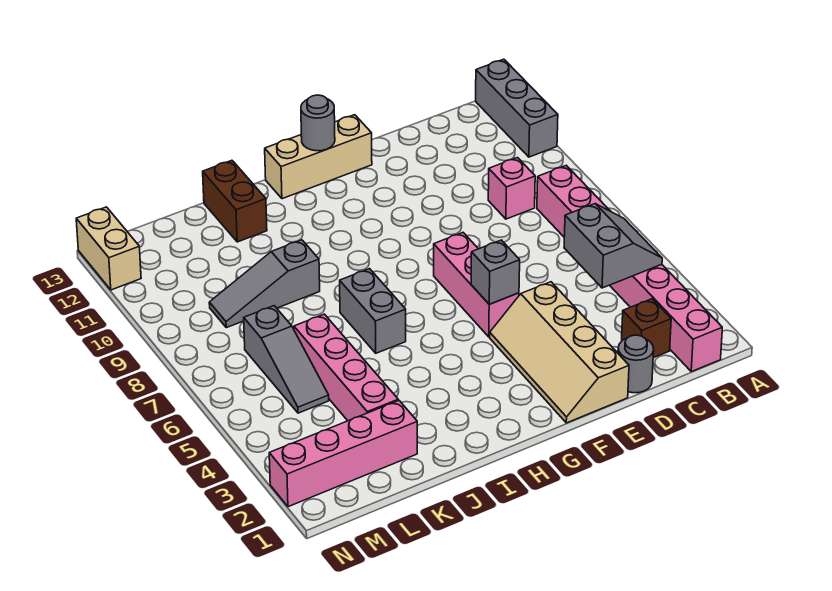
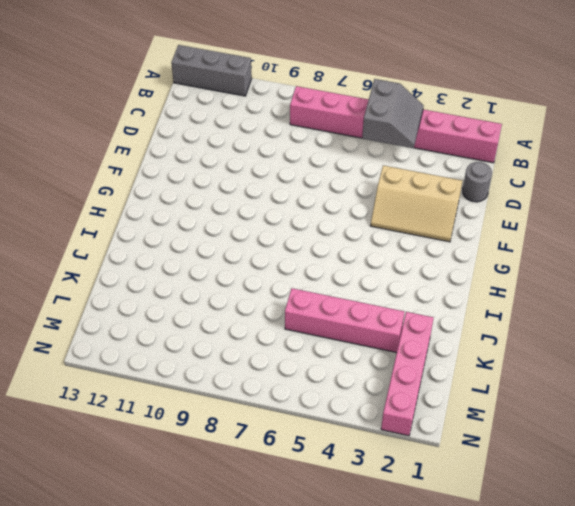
grey 2x2 slope [362,79,424,148] -> grey 2x2 slope turned to [564,204,662,288]
tan 2x3 slope [371,165,462,242] -> tan 2x4 slope [490,282,629,423]
none -> brown 1x1 brick [622,299,671,358]
none -> pink 1x1 brick [488,158,535,219]
none -> pink 1x3 brick [434,233,519,337]

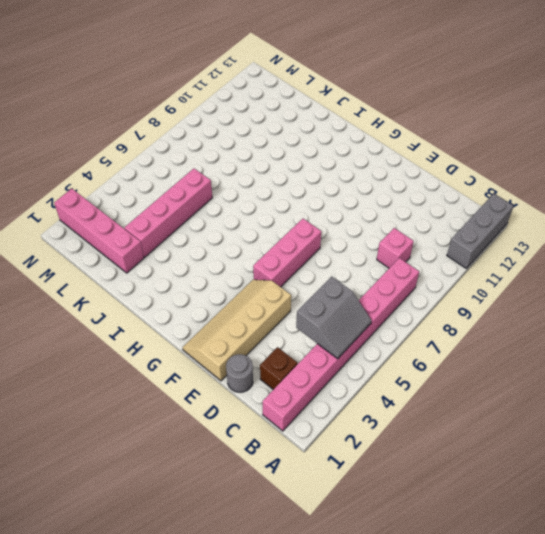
none -> tan 1x3 brick [265,115,372,199]
none -> grey 1x2 brick [340,269,406,353]
none -> grey 1x3 slope [209,240,320,328]

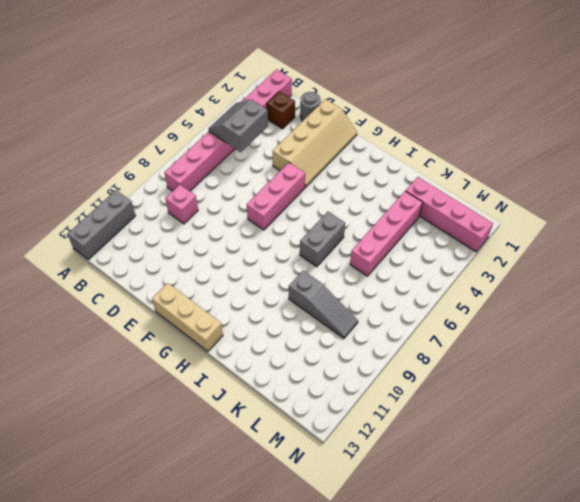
none -> brown 1x2 brick [203,160,267,242]
none -> grey 1x3 slope [244,306,329,413]
none -> tan 1x2 brick [76,207,141,290]

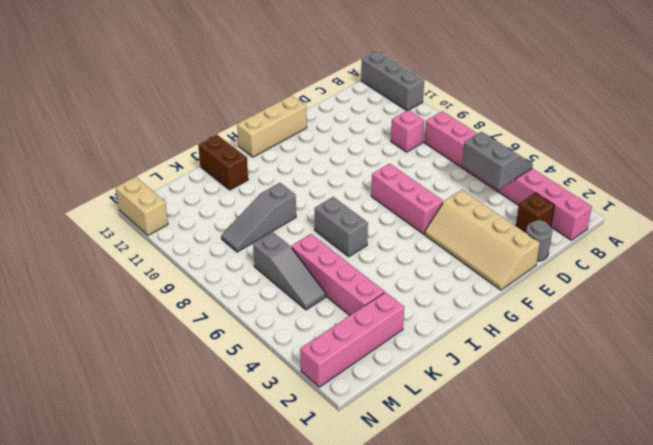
none -> grey 1x1 brick [471,240,520,304]
none -> grey 1x1 round brick [301,95,335,151]

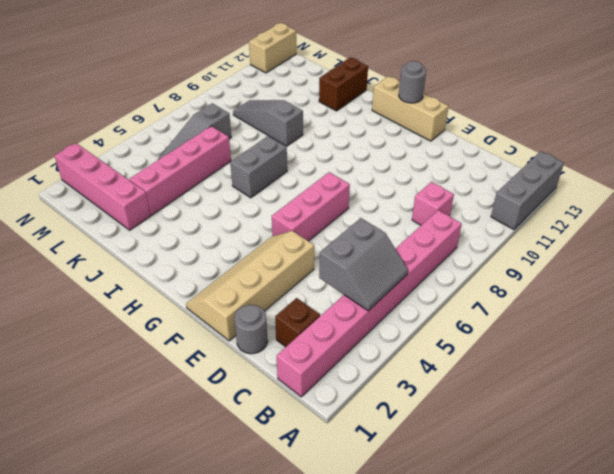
none -> grey 1x1 brick [471,240,520,304]

